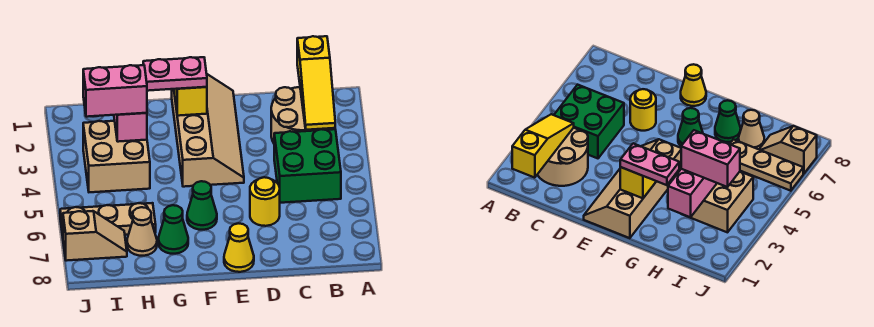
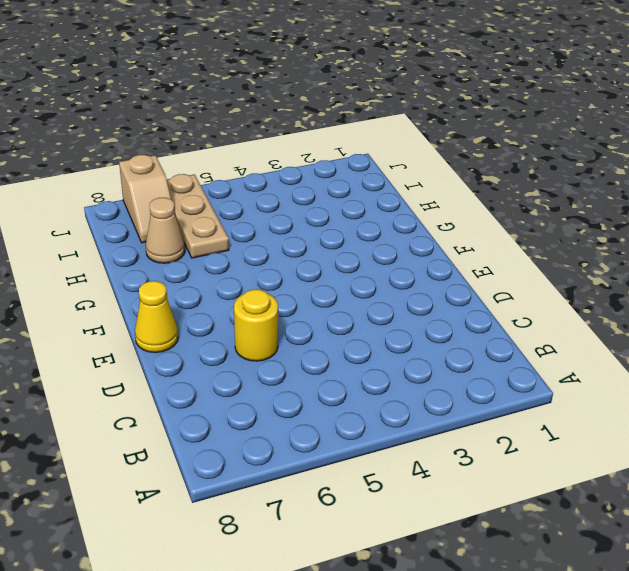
none -> tan 2x2 round brick [271,87,333,143]
none -> green 2x2 brick [274,129,341,203]
none -> tan 2x4 slope [172,74,244,187]

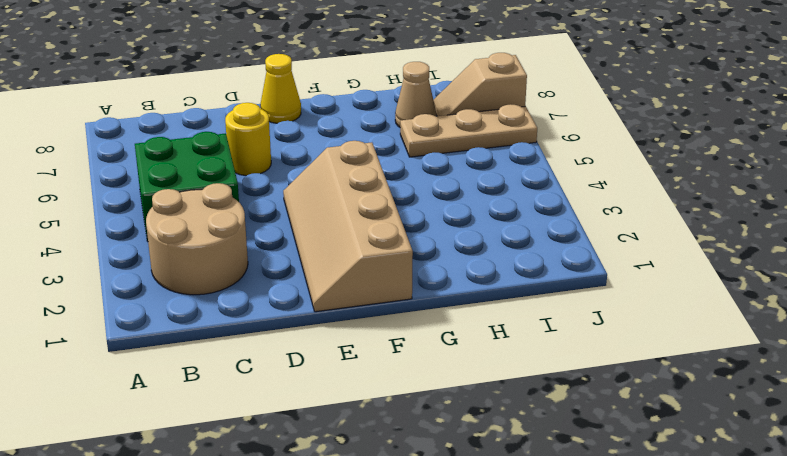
none -> green 1x1 cone [187,181,217,230]
none -> green 1x1 cone [158,205,188,254]
none -> tan 2x2 brick [83,121,150,192]

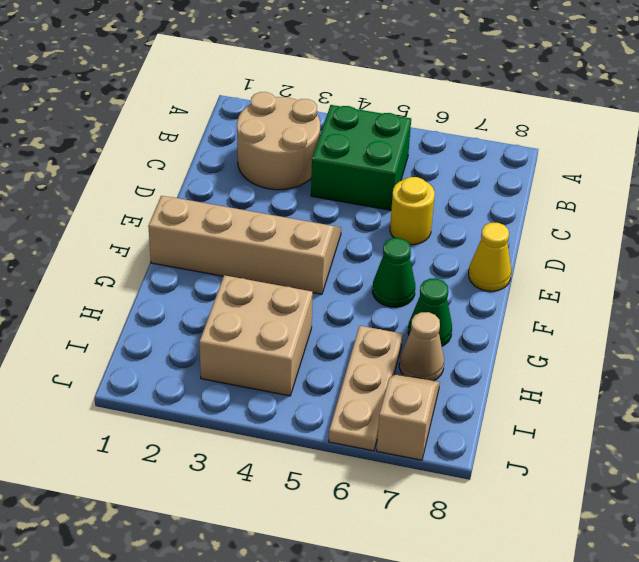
none -> yellow 1x3 slope [297,36,335,130]
none -> yellow 1x1 brick [175,87,207,116]
none -> pink 1x2 brick [114,113,147,142]

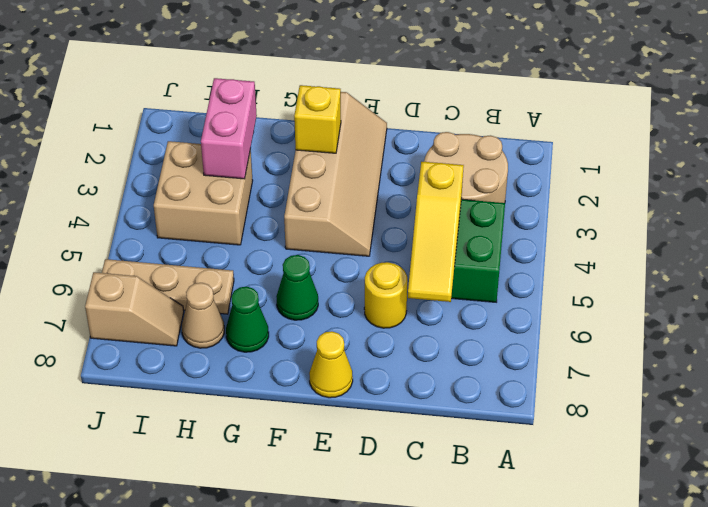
yellow 1x3 slope [408,162,464,302] -> yellow 1x3 slope moved to [297,36,335,130]
none -> pink 1x2 plate [143,57,207,91]
none -> pink 1x2 brick [83,65,147,117]

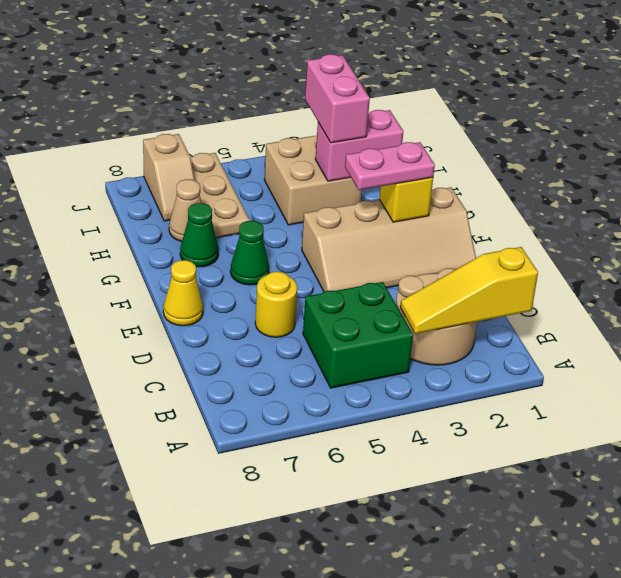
pink 1x2 plate [345,142,435,190] -> pink 1x2 plate turned to [143,57,207,91]

